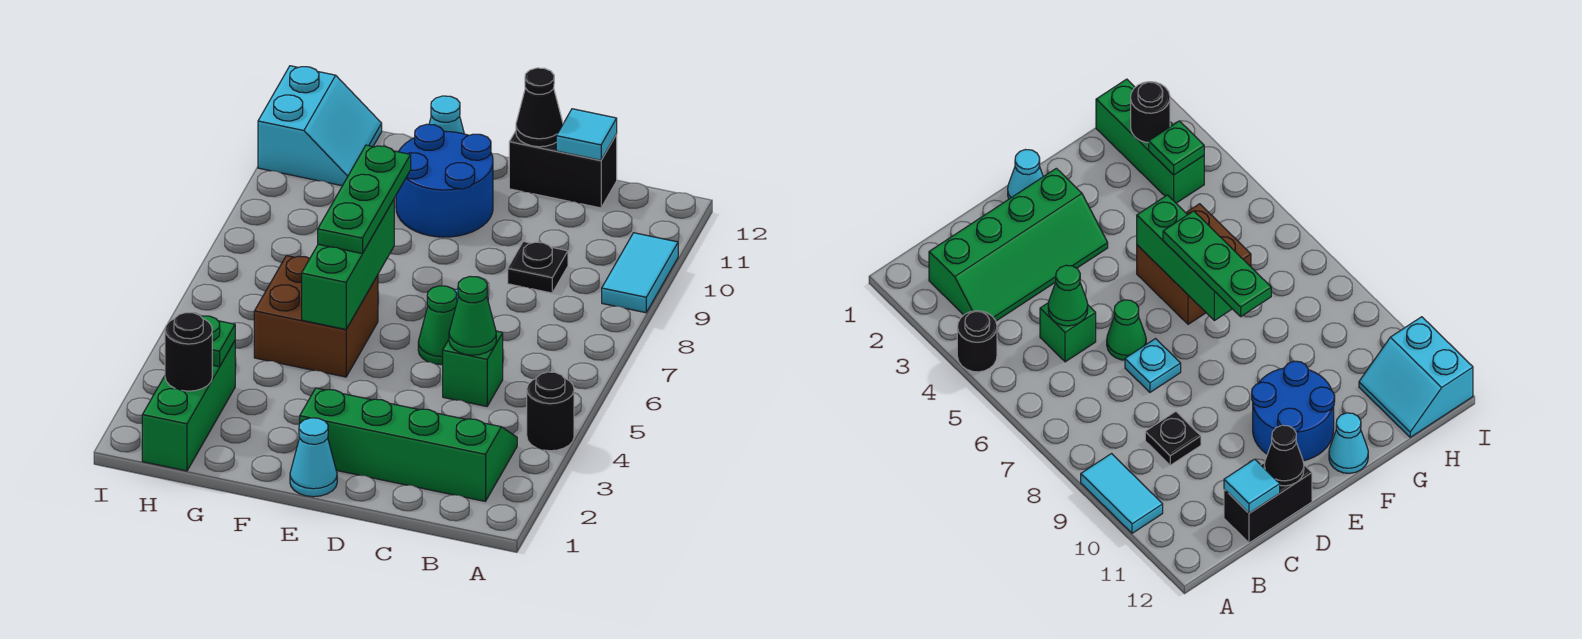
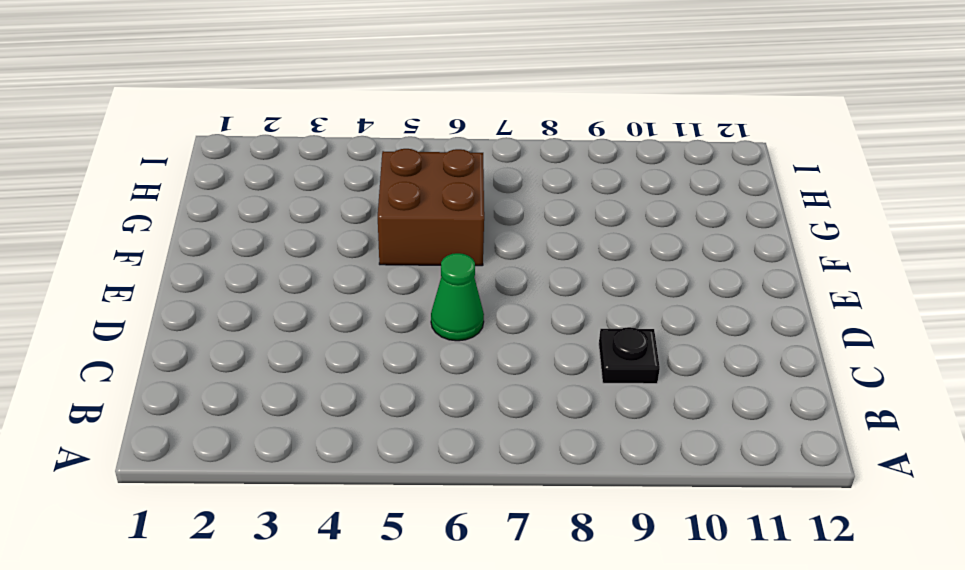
none -> black 1x1 round brick [527,372,574,451]
none -> cyan 1x2 tile [602,233,678,313]
none -> green 2x4 slope [300,388,517,501]

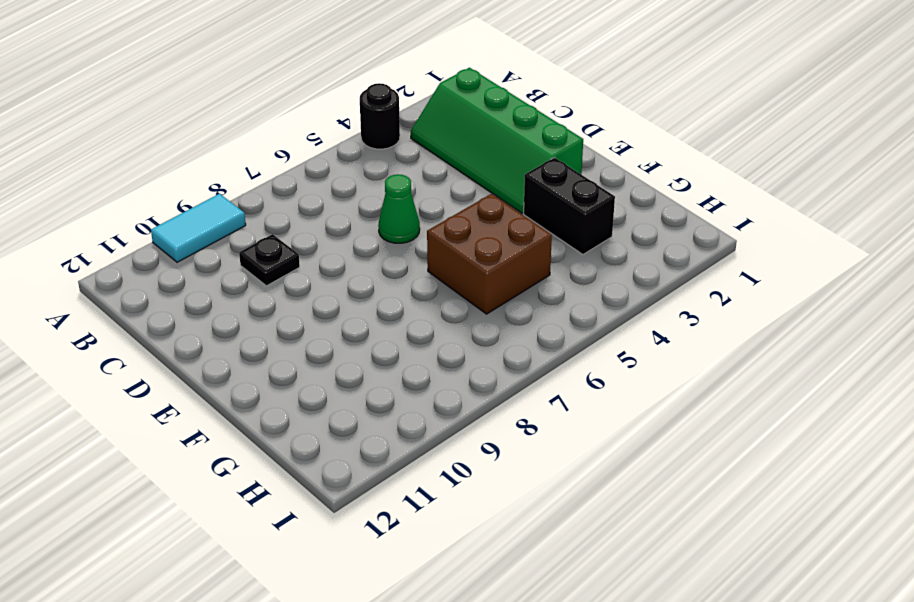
black 1x2 brick [524,158,615,254] -> black 1x2 brick moved to [509,131,617,208]
none -> green 1x1 brick [443,331,503,406]
none -> cyan 1x1 plate [1125,339,1181,392]
none -> cyan 1x1 cone [290,418,337,497]

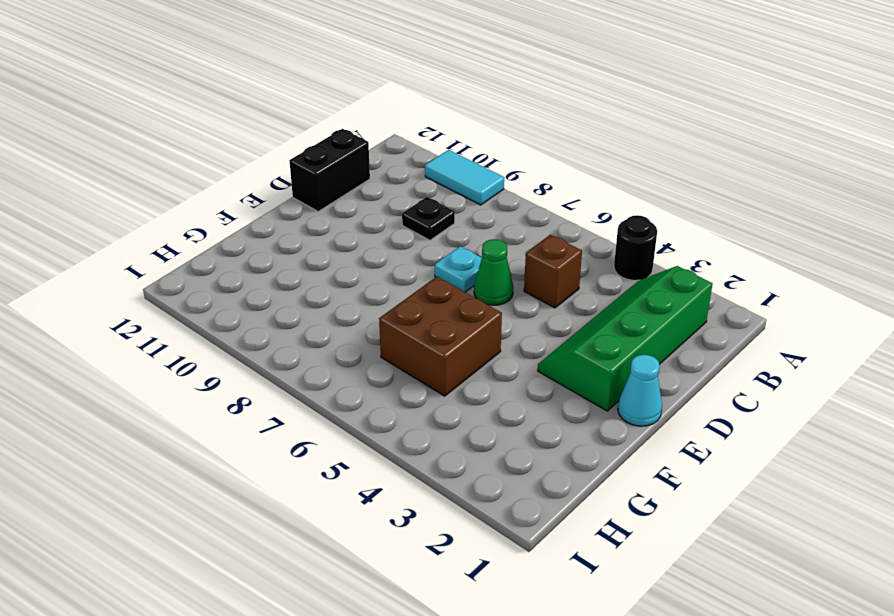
brown 1x1 brick [524,235,582,308] -> green 1x1 brick [443,331,503,406]
none -> blue 2x2 round brick [396,124,493,237]
none -> cyan 1x1 cone [429,96,464,134]
none -> green 1x3 brick [142,341,235,471]

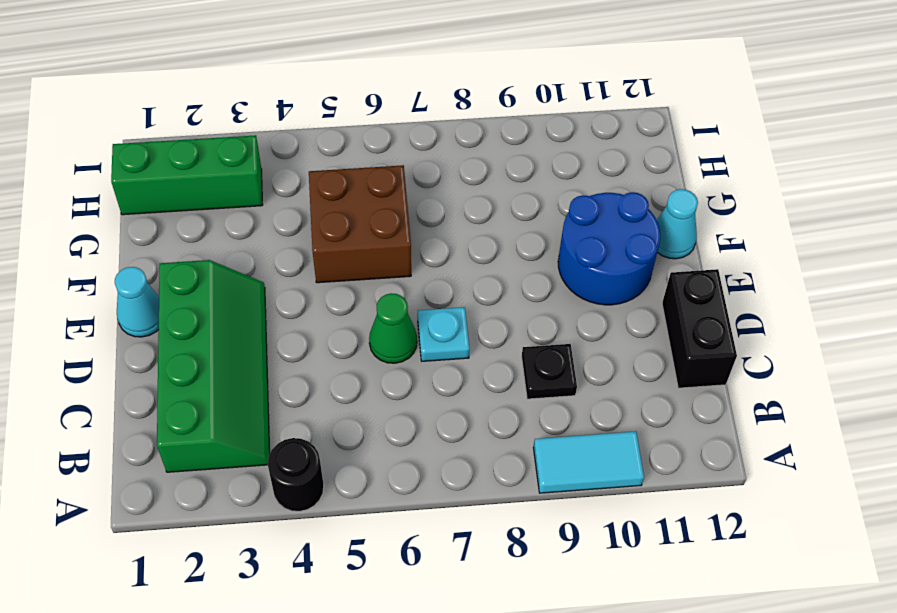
none -> green 1x1 brick [443,331,503,406]
none -> cyan 2x2 slope [258,66,382,186]
none -> green 1x1 cone [449,276,496,355]

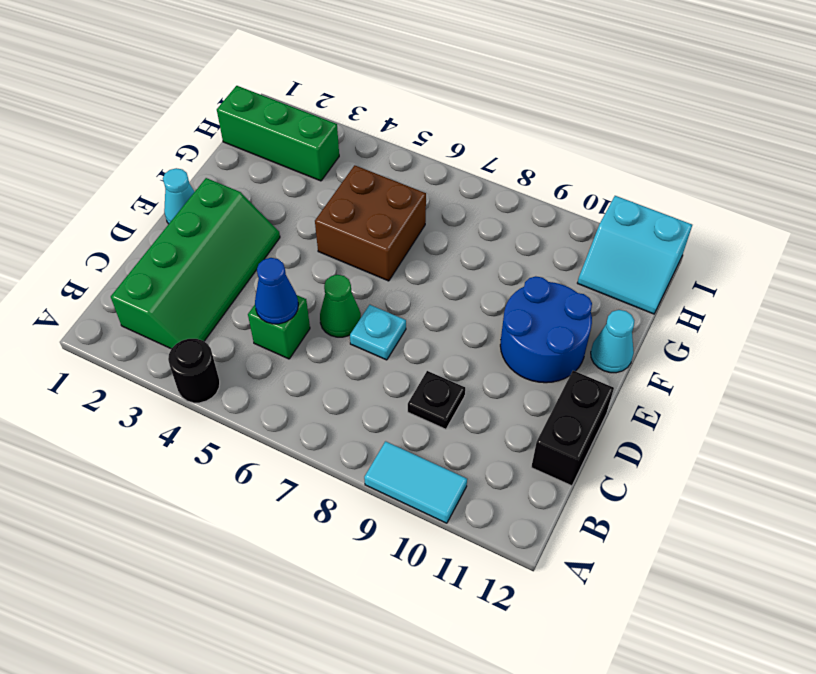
blue 1x1 cone [255,258,298,324] -> green 1x1 cone [449,276,496,355]
none -> cyan 1x1 tile [556,109,617,160]
none -> black 1x1 cone [516,68,563,147]
none -> green 1x3 brick [302,200,394,329]

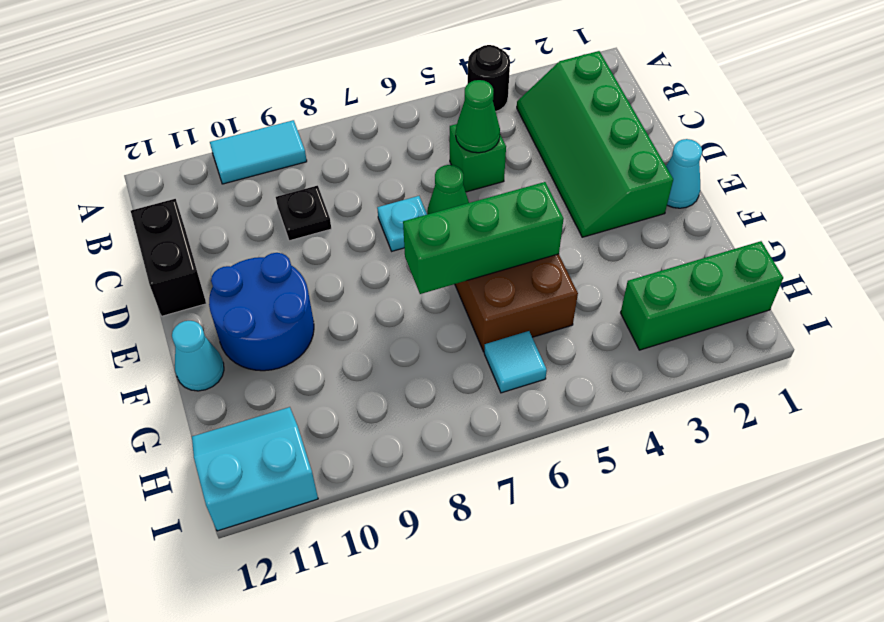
cyan 1x1 tile [484,331,547,393] -> cyan 1x1 tile moved to [556,109,617,160]
none -> black 1x1 cone [516,68,563,147]
none -> black 1x1 round brick [165,313,212,391]
none -> green 1x1 plate [201,316,235,367]

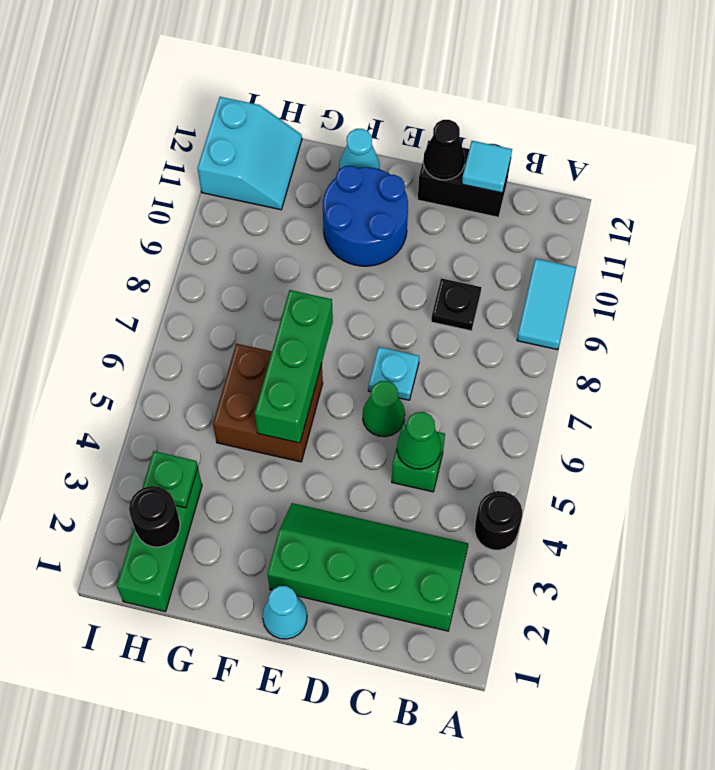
none -> green 1x3 plate [318,145,411,254]

